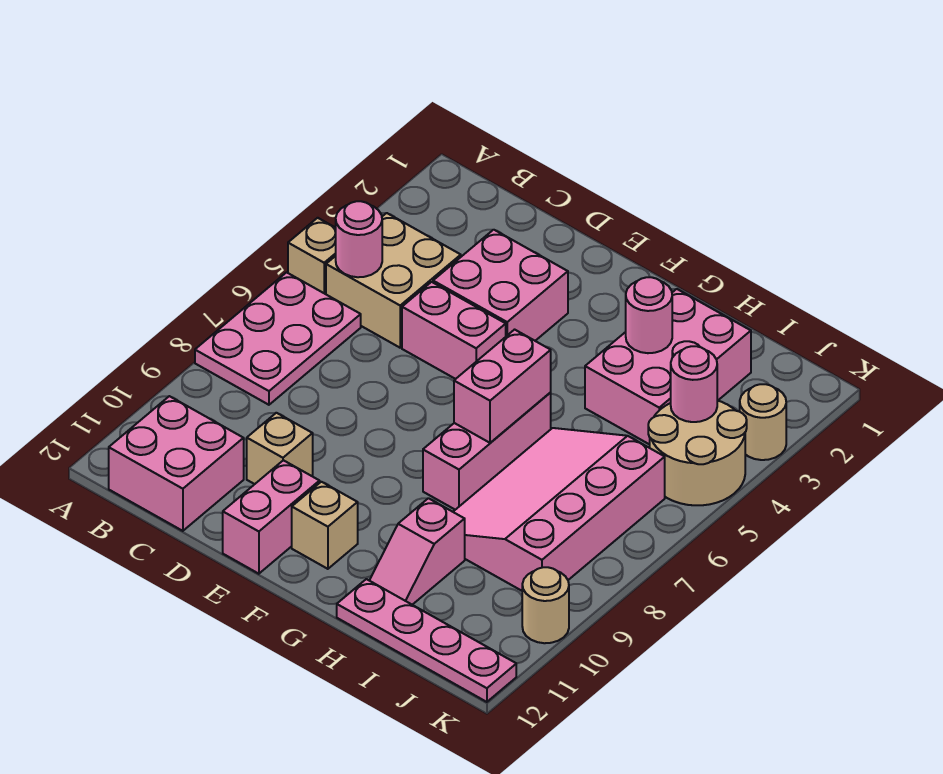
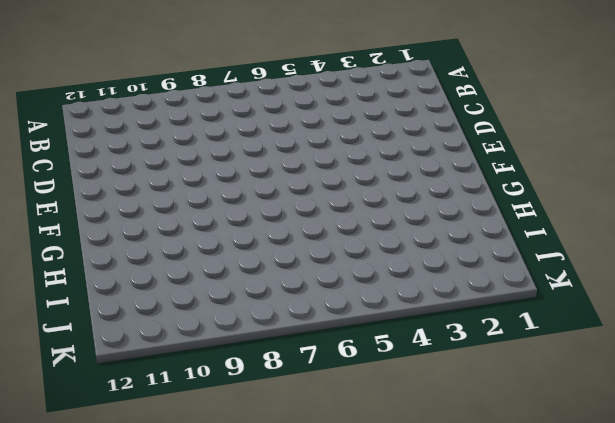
none -> tan 1x1 brick [288,218,336,294]
none -> pink 2x3 plate [195,272,361,405]
none -> tan 2x2 brick [326,213,461,348]

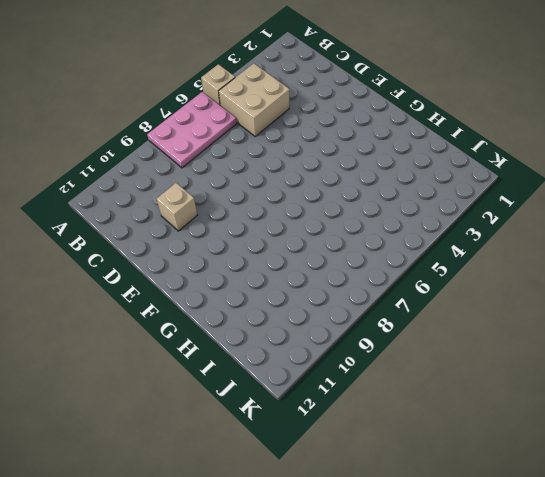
none -> pink 2x2 brick [109,396,244,531]
none -> pink 2x2 brick [433,230,568,341]
none -> pink 1x2 brick [402,282,506,379]

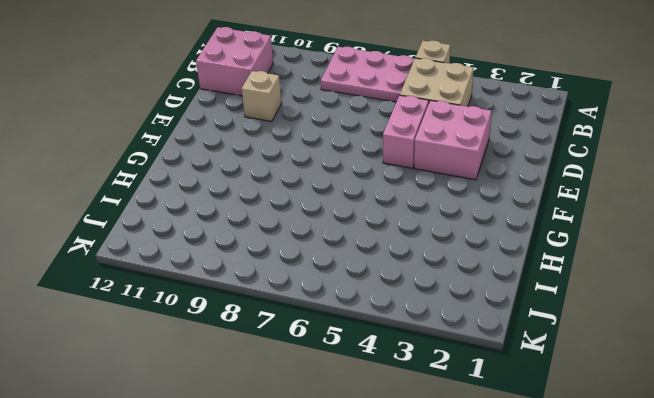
none -> pink 1x2 brick [223,460,320,574]
none -> tan 1x1 brick [292,482,358,569]
none -> pink 1x3 brick [423,393,551,510]

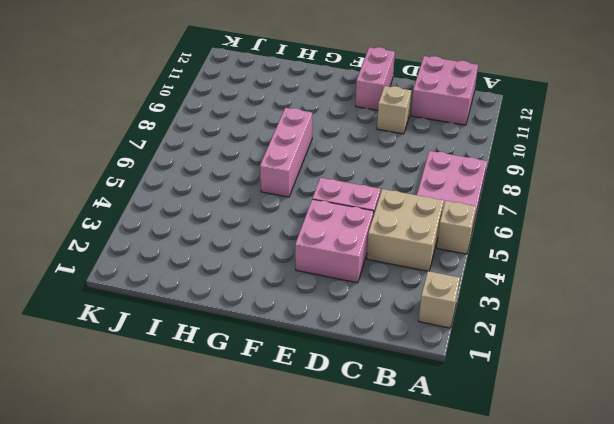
tan 1x1 brick [419,271,460,328] -> tan 1x1 brick moved to [292,482,358,569]
none -> pink 2x3 brick [585,289,751,445]
none -> pink 3x4 slope [453,428,665,591]
none -> pink 1x2 slope [369,498,465,605]

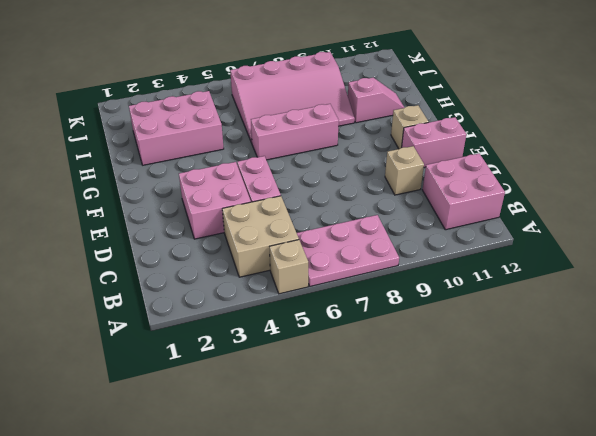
none -> pink 1x4 plate [337,579,516,702]
none -> tan 2x2 round brick [648,400,747,505]
none -> tan 1x1 round brick [740,384,786,460]

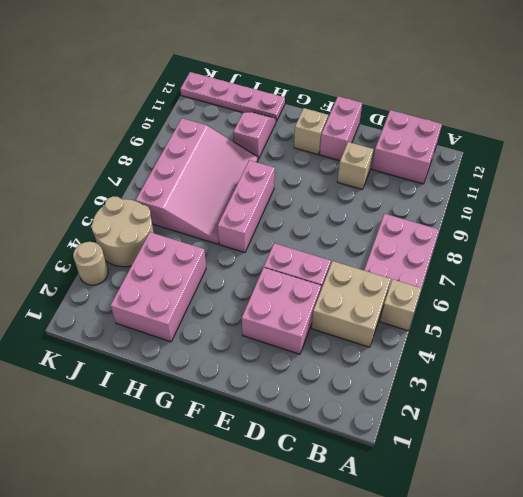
none -> tan 1x1 round brick [522,567,569,643]
none -> pink 1x1 round brick [336,201,382,277]
none -> pink 1x2 brick [454,330,551,443]

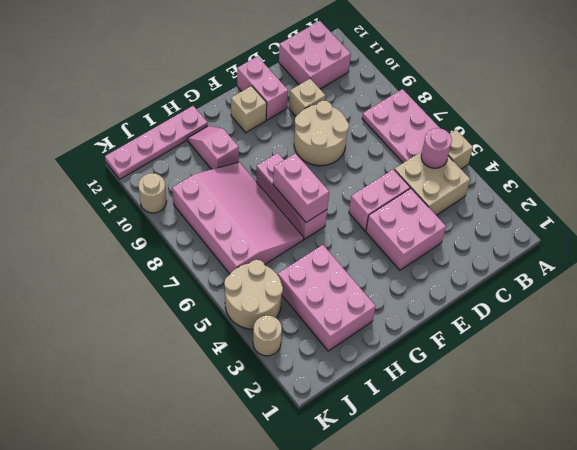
tan 2x2 round brick [294,101,349,166] -> none
none -> pink 1x1 round brick [626,277,672,353]
none -> pink 1x1 round brick [671,346,717,422]

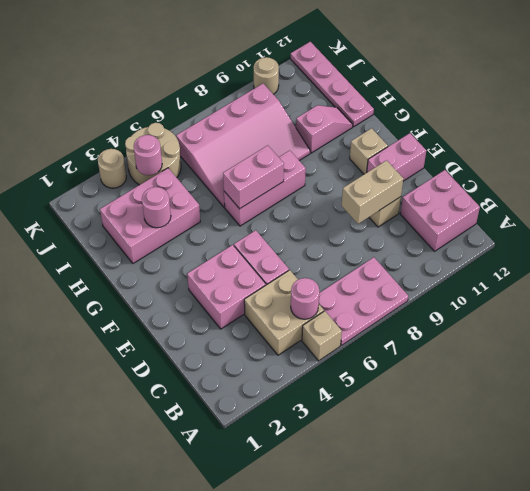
tan 1x2 brick [342,160,403,224] -> none

